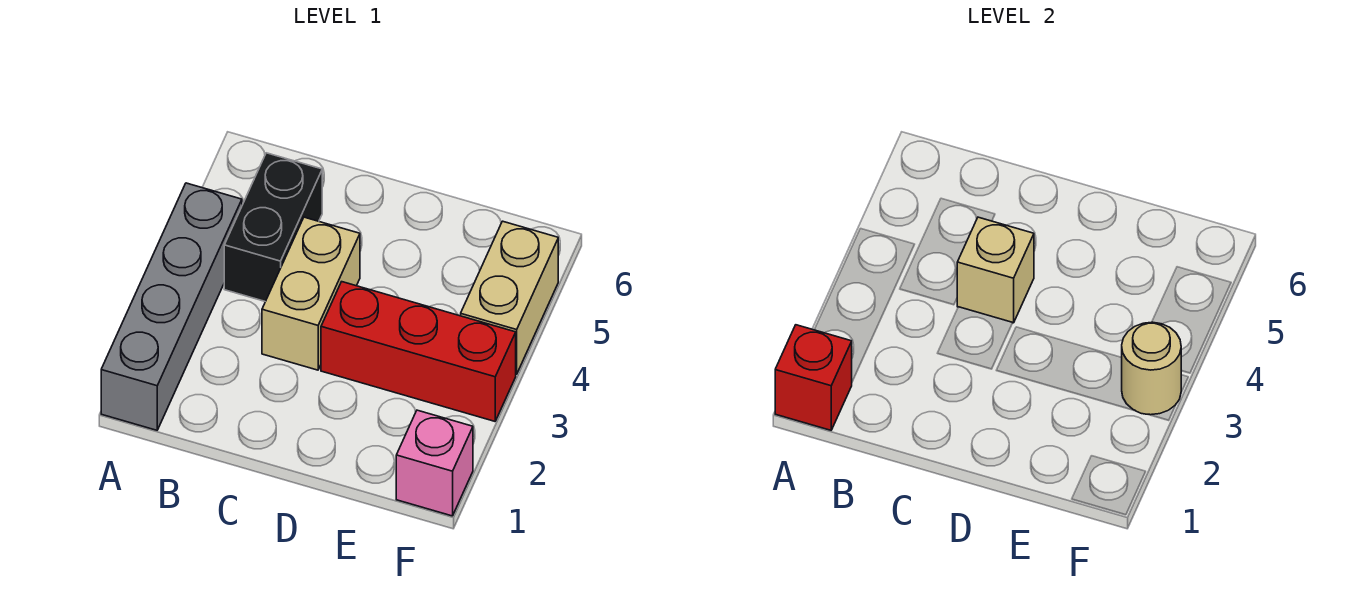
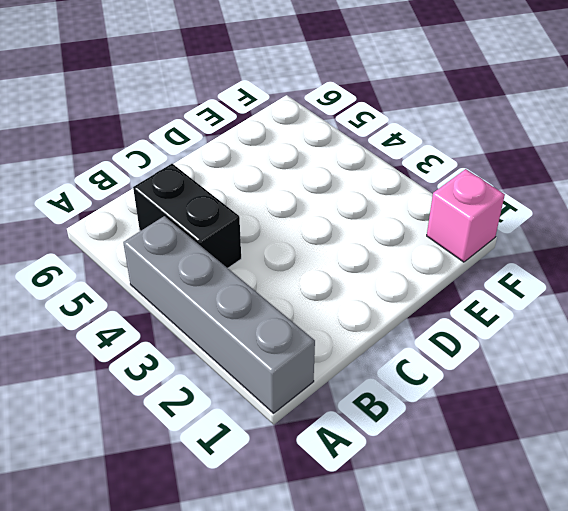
none -> tan 1x2 brick [262,217,360,370]
none -> red 1x3 brick [321,282,516,421]

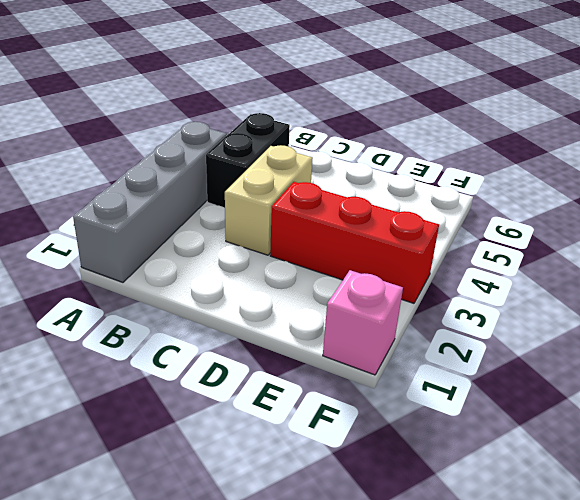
none -> tan 1x2 brick [461,221,558,374]
none -> red 1x1 brick [775,325,852,430]

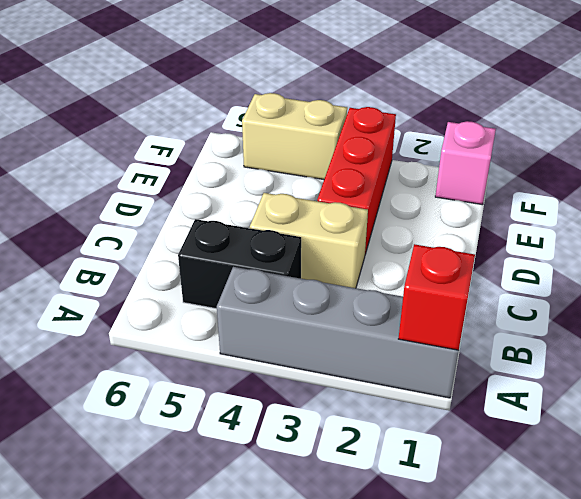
none -> tan 1x1 brick [957,217,1034,323]
none -> tan 1x1 round brick [1122,322,1181,415]

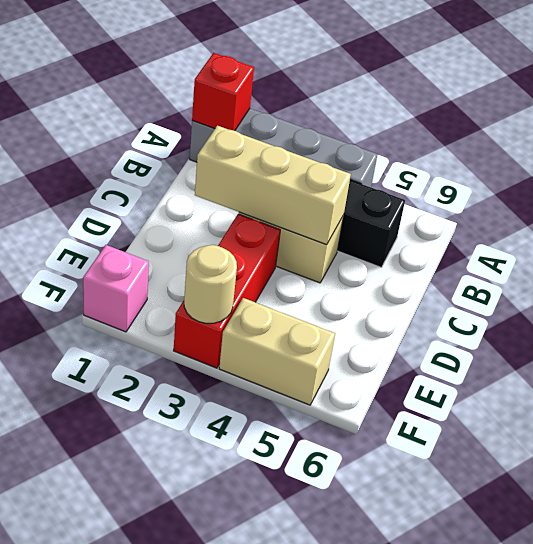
tan 1x3 brick [195,126,351,245] -> tan 1x1 brick [957,217,1034,323]

